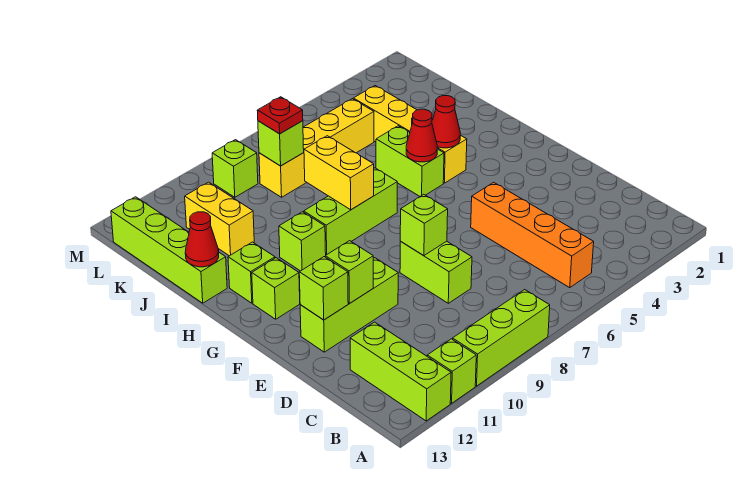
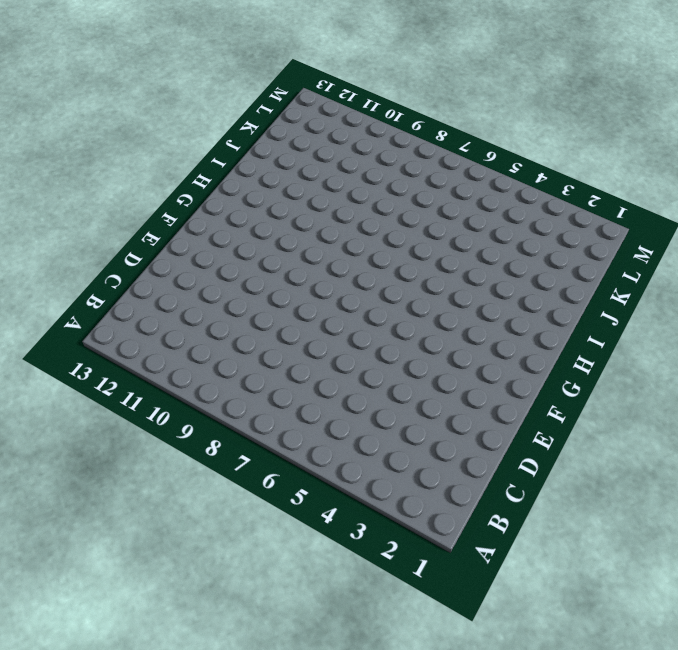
none -> lime 1x3 brick [453,290,550,386]
none -> lime 1x1 brick [427,339,476,403]
none -> lime 1x3 brick [350,322,451,421]

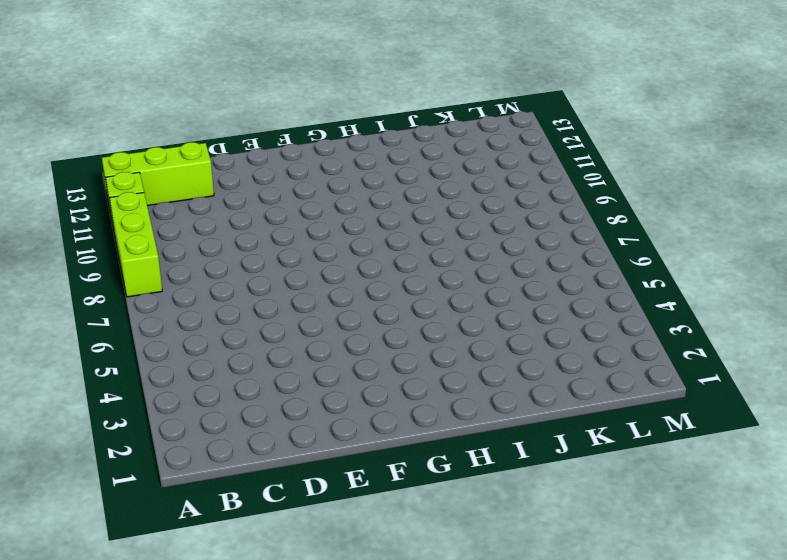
none -> orange 1x4 brick [471,182,594,287]
none -> lime 1x2 brick [400,241,472,303]
none -> lime 1x3 brick [300,258,398,352]

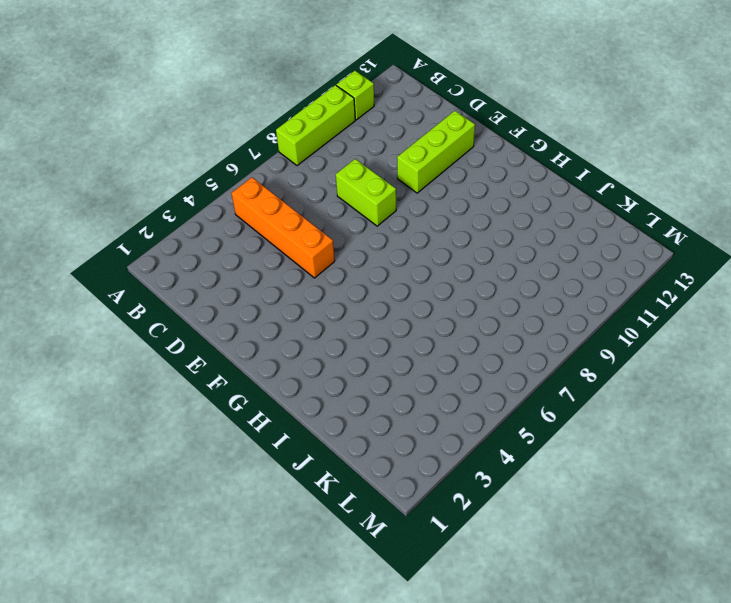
none -> lime 1x3 brick [350,322,451,421]
none -> lime 1x1 brick [252,258,300,319]
none -> yellow 1x4 brick [353,86,467,183]

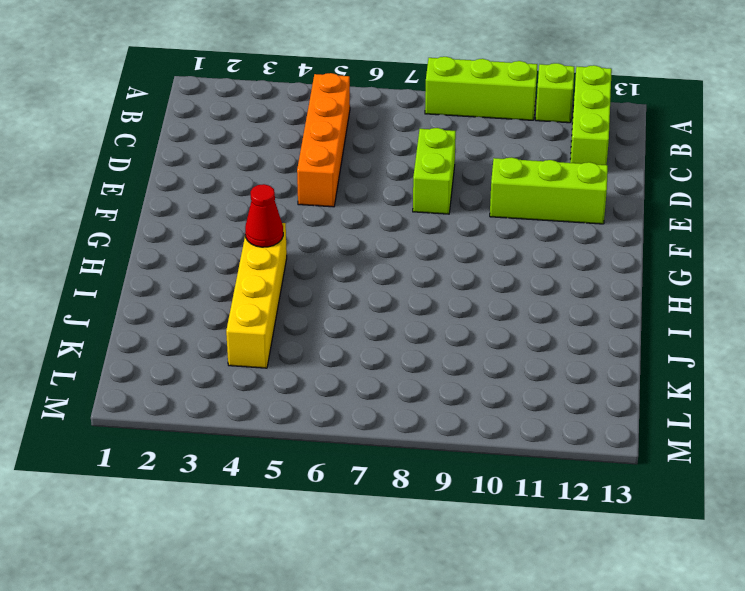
none -> lime 1x1 brick [252,258,300,319]
none -> lime 1x2 brick [376,126,444,196]
none -> lime 1x3 brick [304,168,397,255]

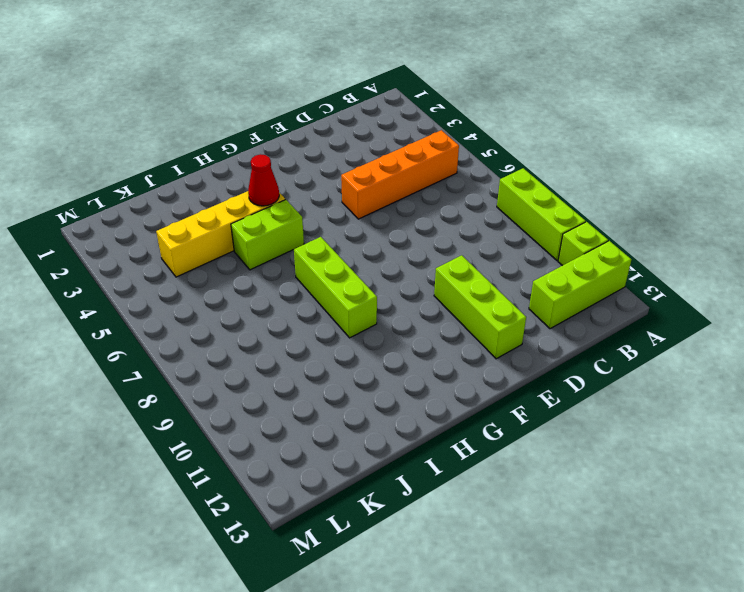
none -> lime 1x2 brick [400,241,472,303]
none -> lime 1x1 brick [252,258,300,319]
none -> lime 1x1 brick [279,212,326,271]

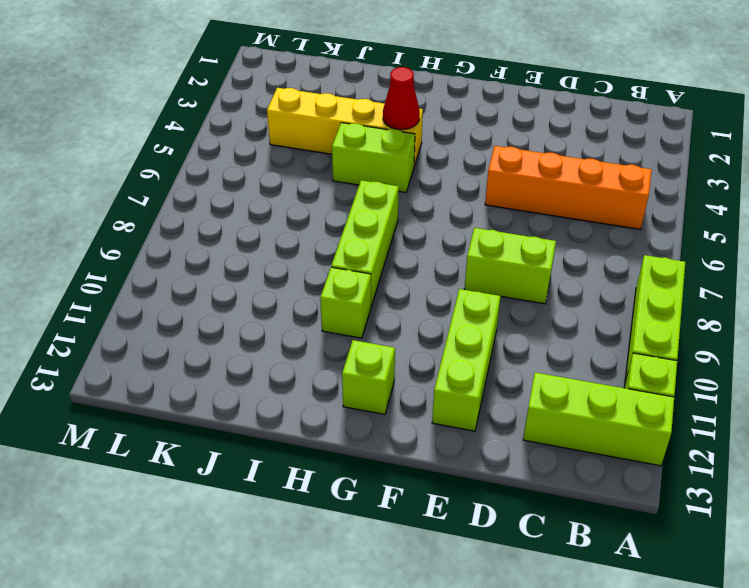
none -> lime 1x1 brick [228,242,275,303]
none -> lime 1x4 brick [111,197,227,303]
none -> yellow 1x2 brick [185,182,254,256]

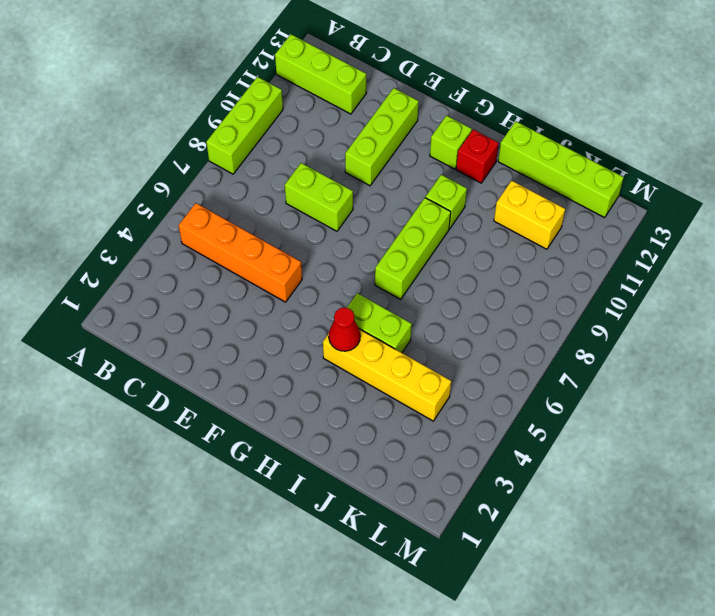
red 1x1 brick [456,130,499,183] -> lime 1x1 brick [228,242,275,303]
none -> lime 1x1 brick [427,339,476,403]
none -> yellow 1x4 brick [259,99,374,197]
none -> lime 1x1 brick [212,140,258,197]

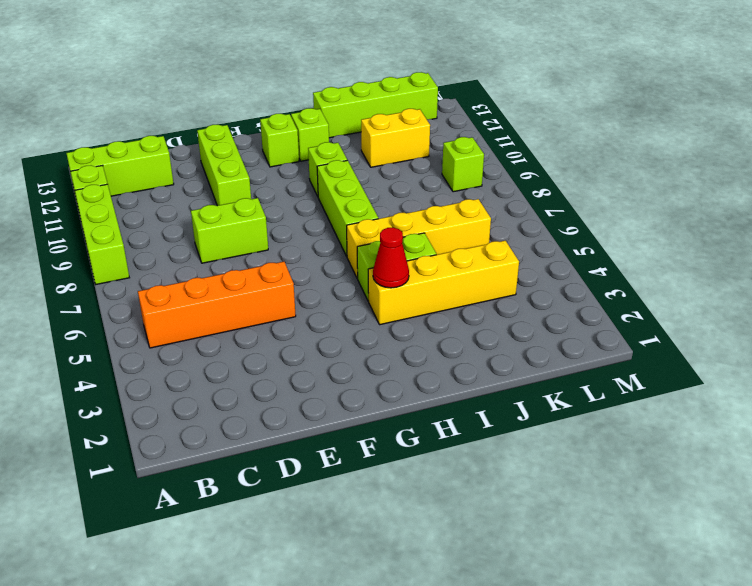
yellow 1x4 brick [347,199,491,279] -> yellow 1x4 brick turned to [259,99,374,197]
none -> lime 1x1 brick [400,194,448,256]
none -> lime 1x1 brick [325,241,373,303]
none -> lime 1x1 brick [299,257,348,320]

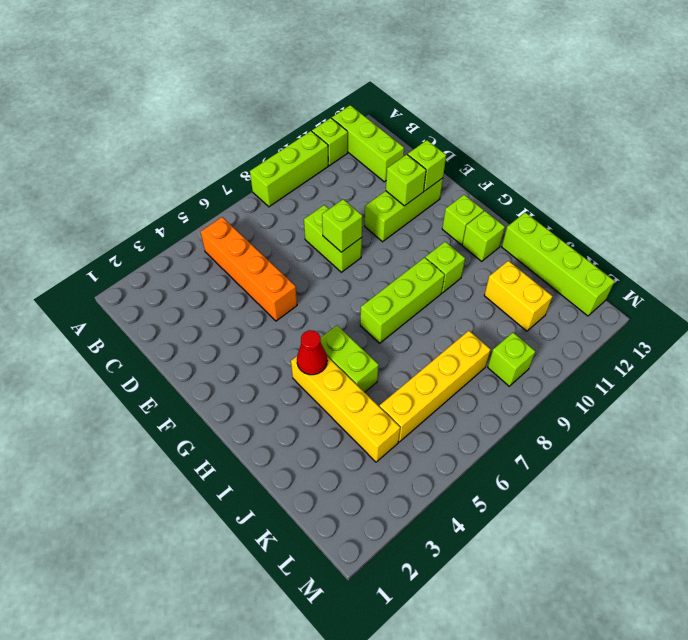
none -> red 1x1 cone [406,109,437,162]
none -> yellow 1x2 brick [304,136,374,210]
none -> red 1x1 cone [185,212,219,267]

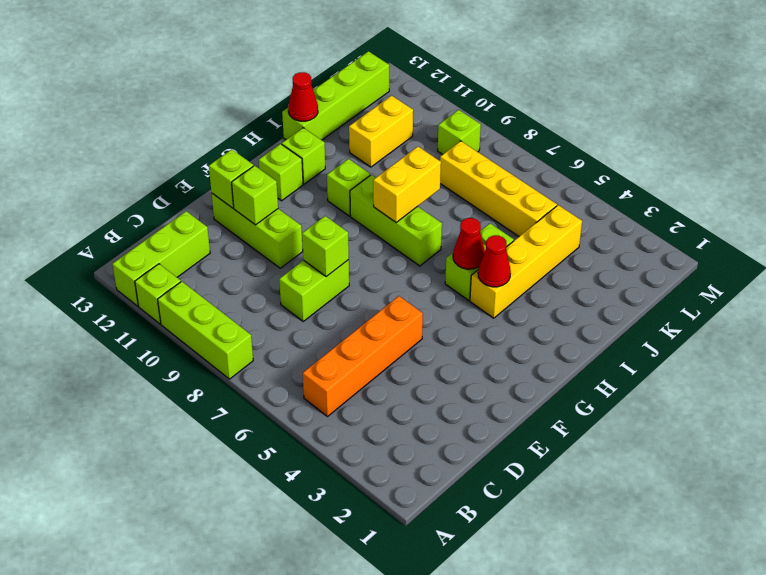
none -> lime 1x1 brick [258,121,304,166]
none -> red 1x1 plate [257,97,303,134]

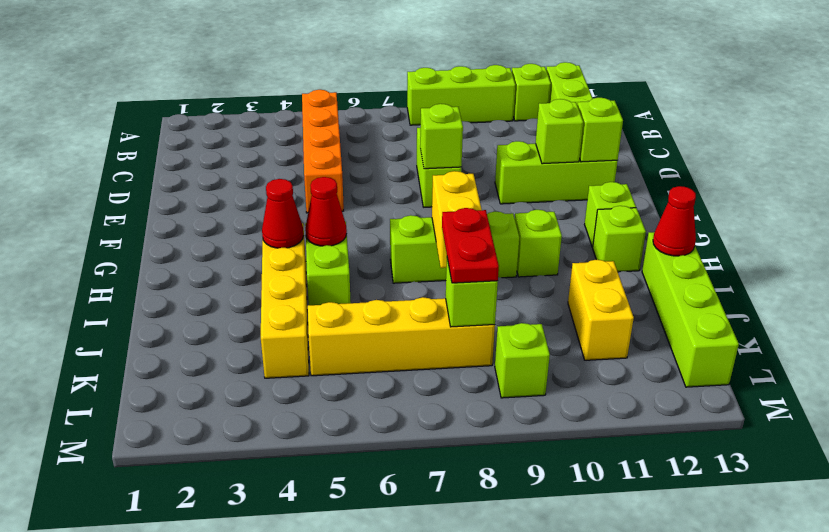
red 1x2 plate [442,208,499,283] -> red 1x1 plate [257,97,303,134]

